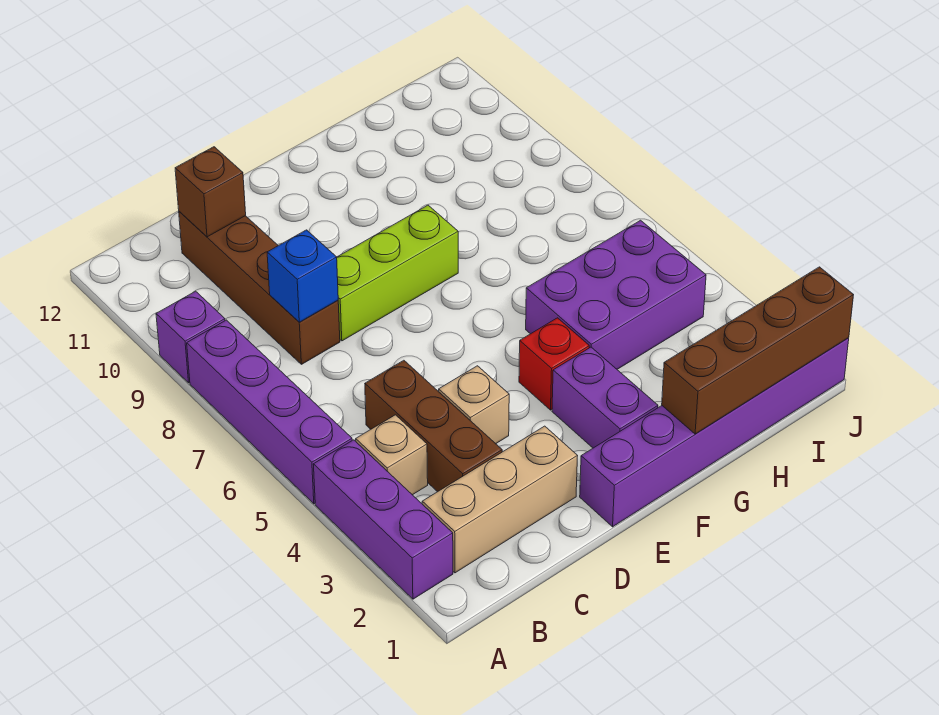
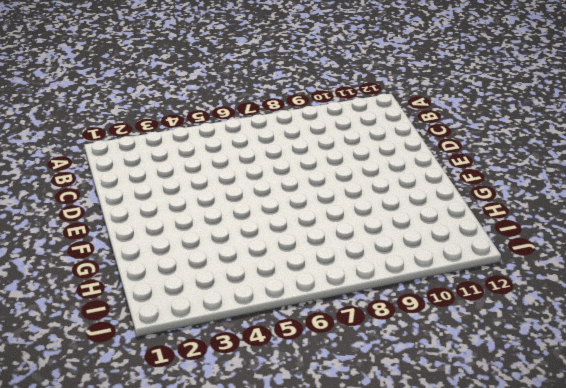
none -> purple 1x3 brick [313,440,453,599]
none -> purple 1x4 brick [187,320,352,504]
none -> purple 1x1 brick [156,291,225,383]

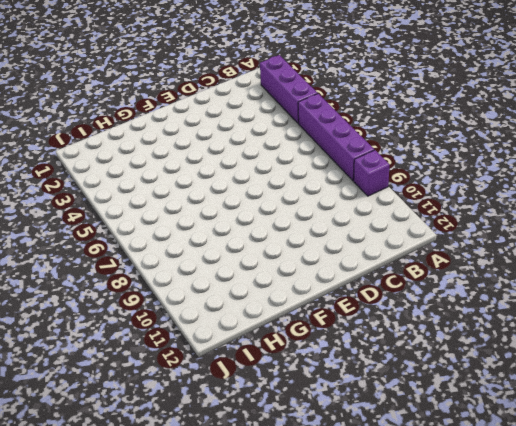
none -> tan 1x3 brick [422,426,577,573]
none -> tan 1x1 brick [356,415,428,495]
none -> brown 1x3 brick [365,360,502,492]

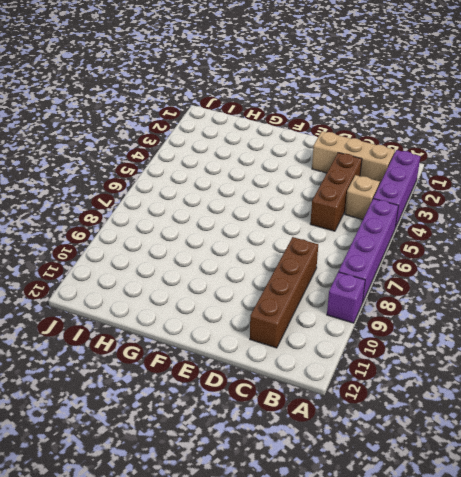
none -> tan 1x1 brick [439,366,509,444]
none -> lime 1x3 brick [337,205,458,341]
none -> purple 1x6 brick [580,338,849,527]

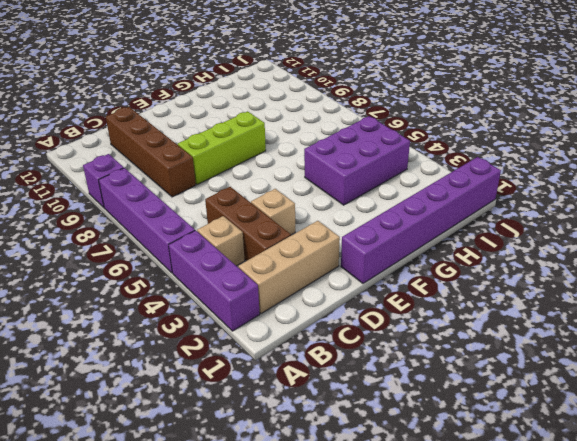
none -> purple 1x2 brick [552,347,658,448]
none -> red 1x1 brick [519,318,589,410]
none -> blue 1x1 brick [267,230,338,322]

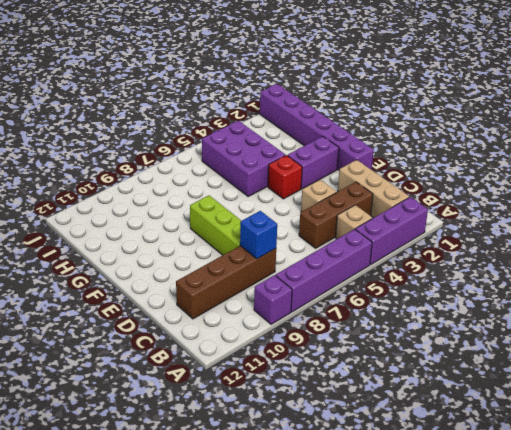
none -> brown 1x1 brick [175,147,246,237]
none -> brown 1x4 brick [662,267,853,434]

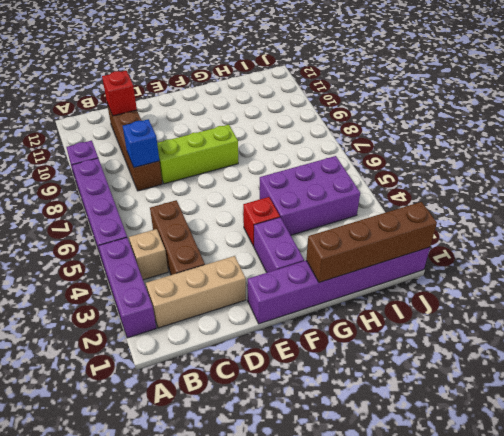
red 1x1 brick [102,71,137,116] -> brown 1x1 brick [175,147,246,237]
none -> tan 1x1 brick [439,366,509,444]

